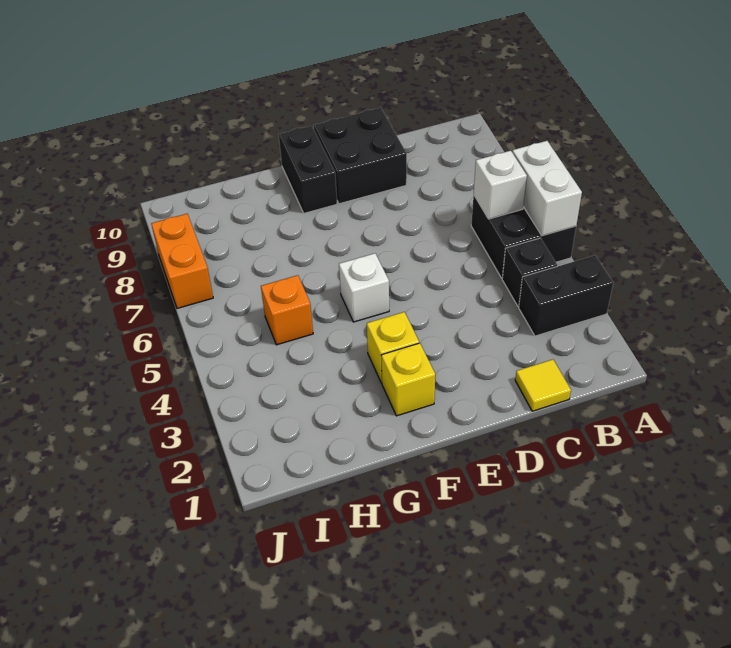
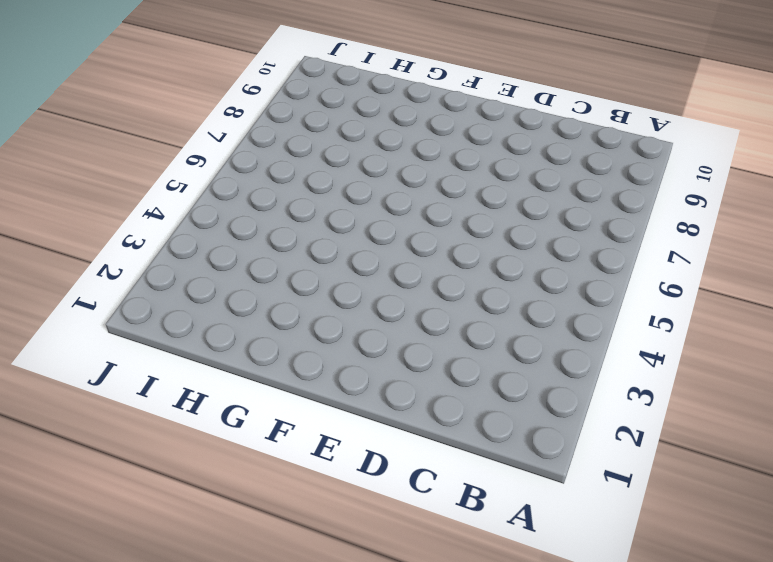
none -> black 1x2 brick [519,255,613,336]
none -> black 2x2 brick [471,195,576,278]
none -> black 1x1 brick [502,238,557,307]

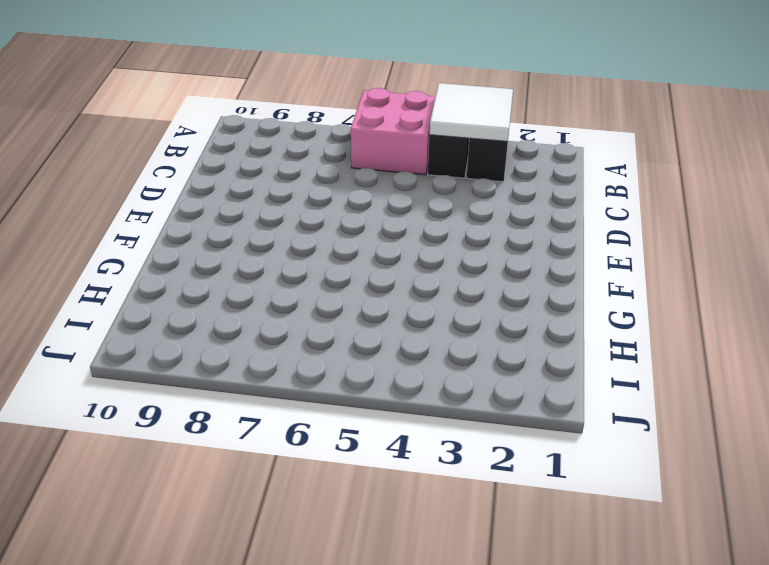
white 2x2 tile [430,83,513,142] -> none
pink 2x2 brick [351,88,436,175] -> black 2x2 brick [471,195,576,278]
none -> yellow 1x1 tile [515,359,571,411]
none -> black 2x2 brick [314,108,407,204]
none -> yellow 1x1 brick [381,343,435,416]

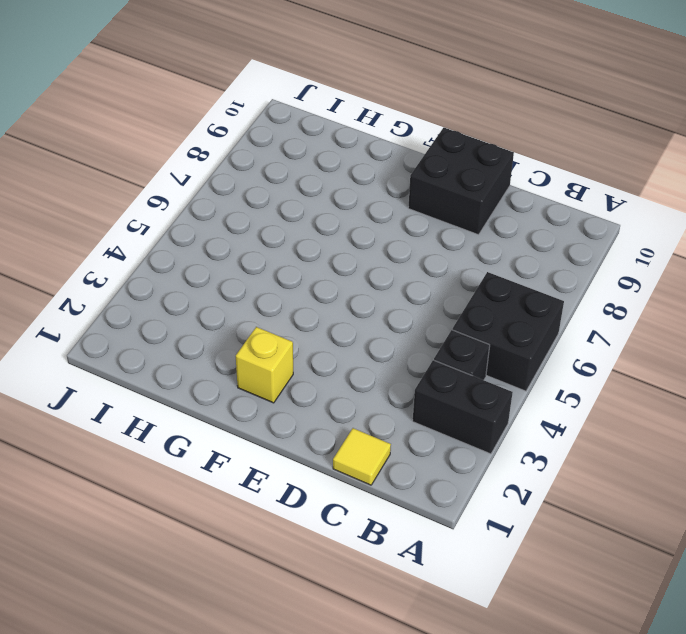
none -> yellow 1x1 brick [367,312,419,383]
none -> white 1x1 brick [339,253,389,322]
none -> black 1x2 brick [279,126,337,213]

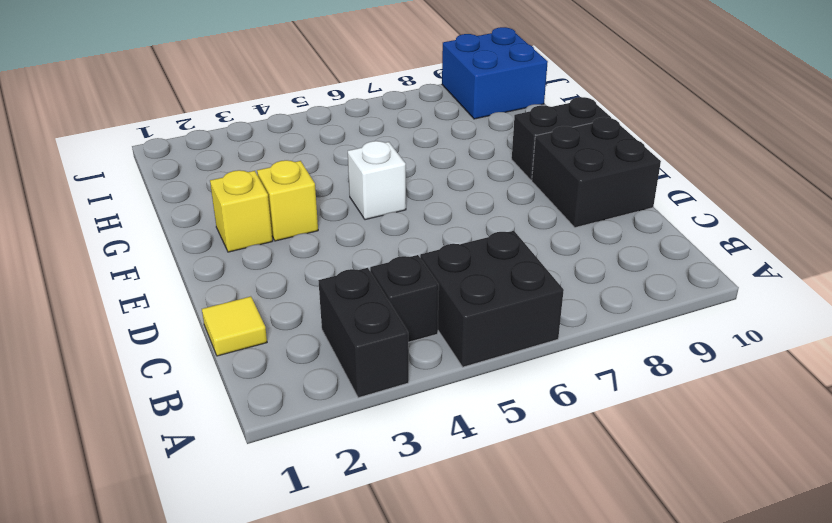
blue 2x2 brick [442,27,548,119] -> none
none -> orange 1x1 brick [261,275,313,345]
none -> orange 1x2 brick [151,214,213,308]
none -> white 1x2 brick [512,141,582,236]

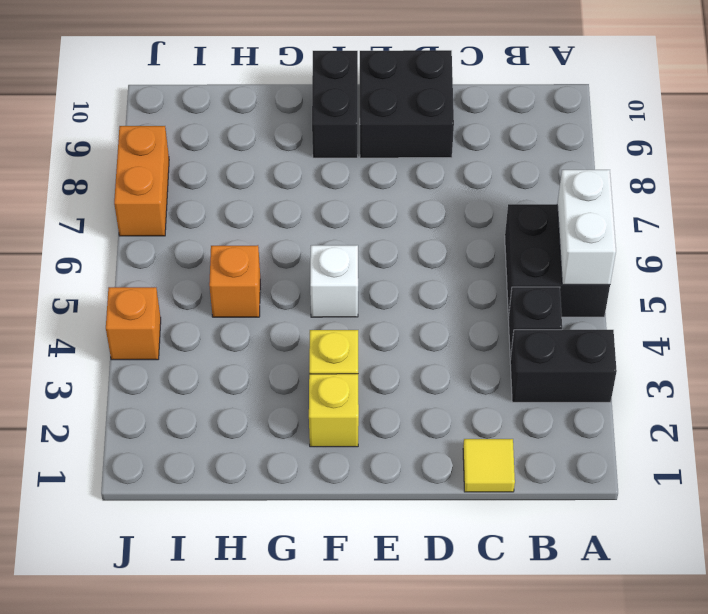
orange 1x1 brick [106,287,161,360] -> none
none -> white 1x1 brick [474,151,527,219]

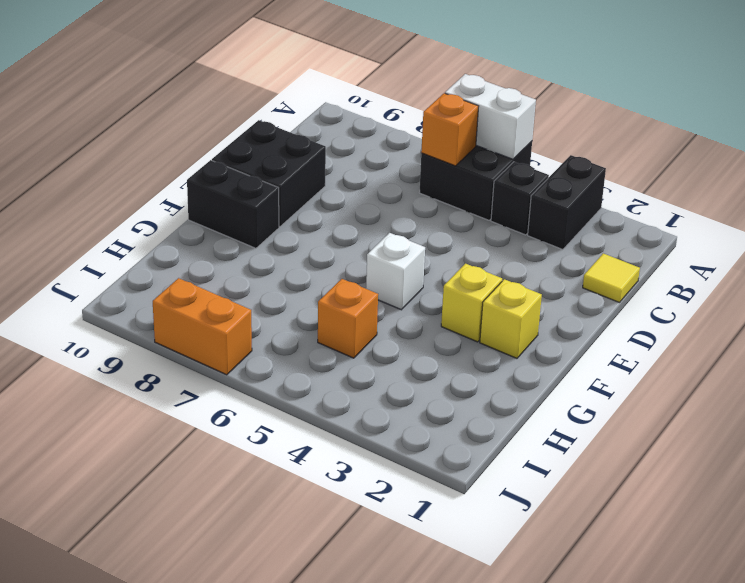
orange 1x1 brick [421,93,479,166] -> white 1x1 brick [474,151,527,219]

